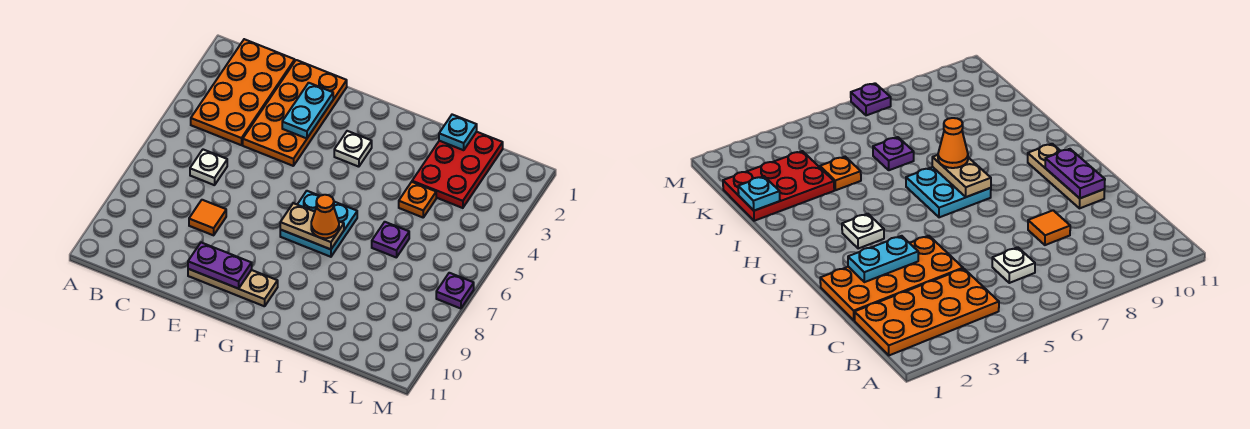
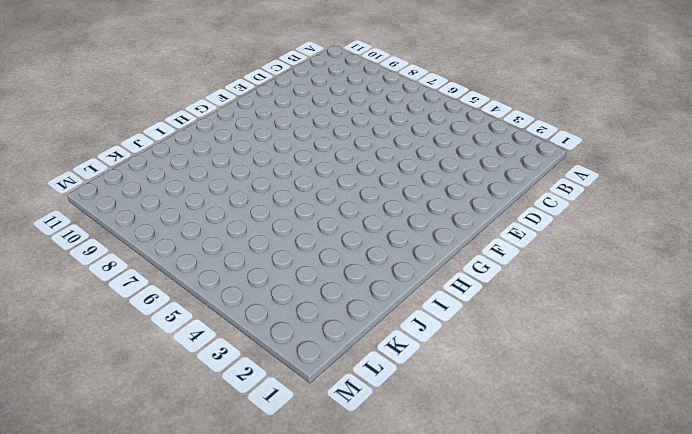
none -> orange 2x4 plate [191,39,295,145]
none -> white 1x1 plate [190,150,227,185]
none -> orange 2x4 plate [243,60,347,166]

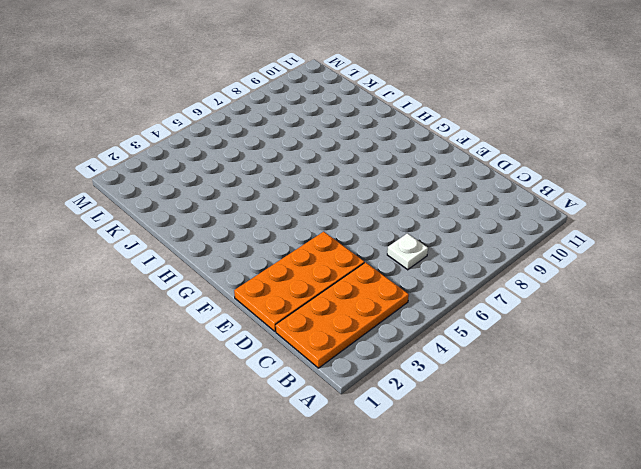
none -> orange 1x1 tile [189,200,226,235]
none -> tan 1x3 plate [188,269,278,306]
none -> white 1x1 plate [334,131,372,167]

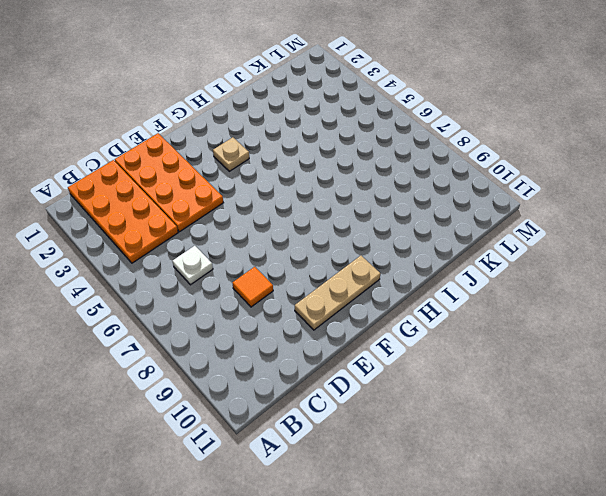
tan 1x1 plate [213,137,249,171] -> white 1x1 plate [334,131,372,167]
none -> cyan 2x2 plate [280,191,357,257]
none -> red 2x3 plate [412,132,503,208]
none -> orange 1x1 plate [399,182,436,217]

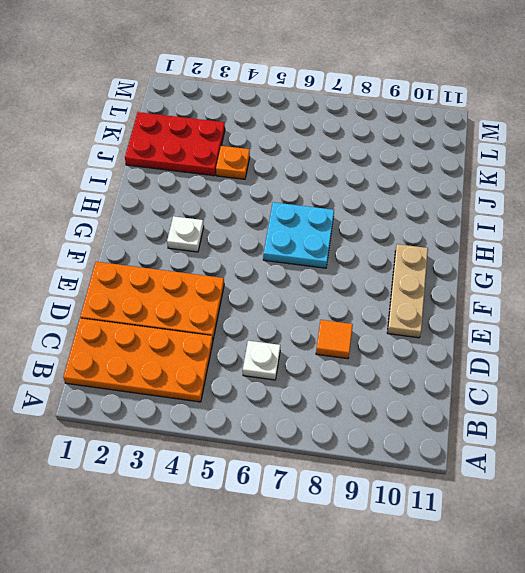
none -> purple 1x1 plate [372,222,409,258]
none -> purple 1x1 plate [436,273,474,309]
none -> cyan 1x2 plate [282,83,333,138]

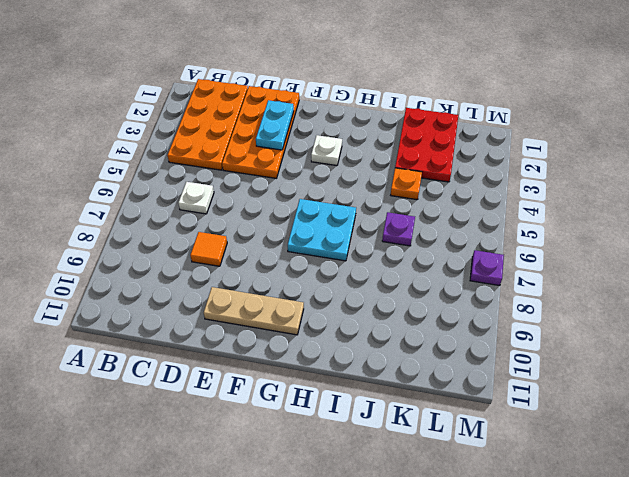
none -> purple 1x2 plate [188,243,252,289]
none -> tan 1x2 plate [280,203,344,249]
none -> cyan 1x1 plate [439,115,477,150]

